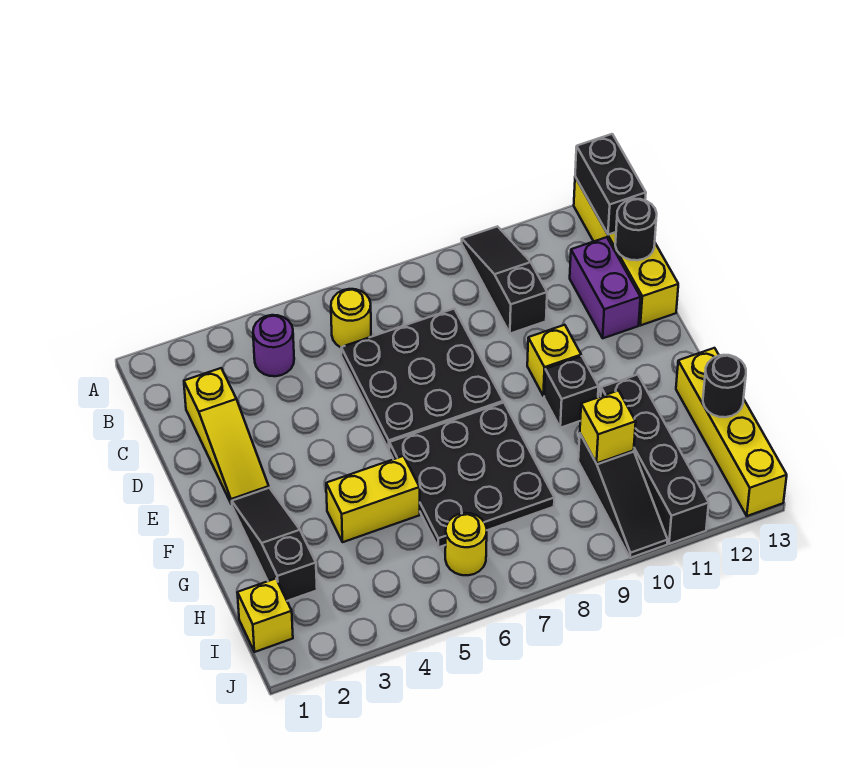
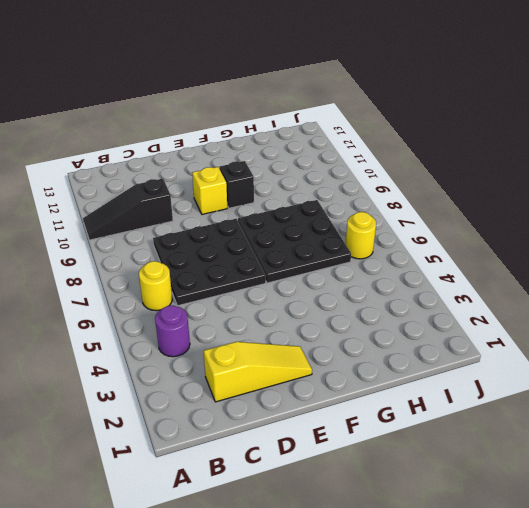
none -> yellow 1x4 brick [574,177,678,325]
none -> purple 1x2 brick [570,237,641,338]
none -> black 1x3 slope [232,488,317,601]

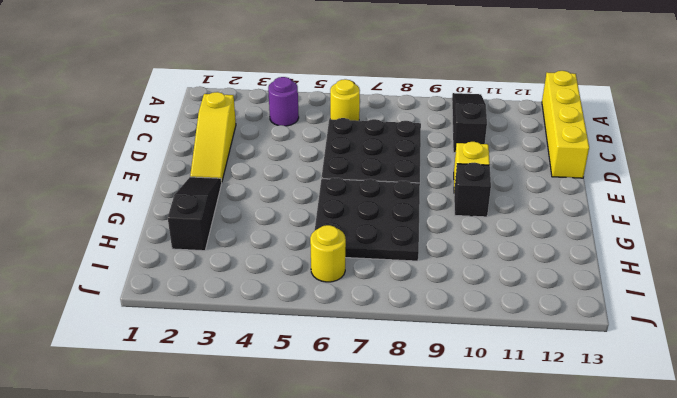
none -> purple 1x2 brick [570,237,641,338]
none -> yellow 1x2 brick [326,456,420,542]
none -> black 1x4 brick [601,375,709,544]

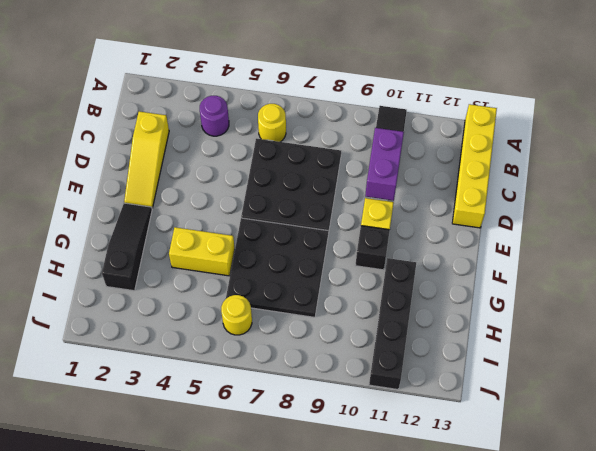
purple 1x2 brick [365,128,404,201] -> purple 1x2 brick moved to [570,237,641,338]
none -> yellow 1x4 brick [676,348,787,516]
none -> black 1x3 slope [578,434,668,558]
none -> yellow 1x1 brick [237,579,293,652]

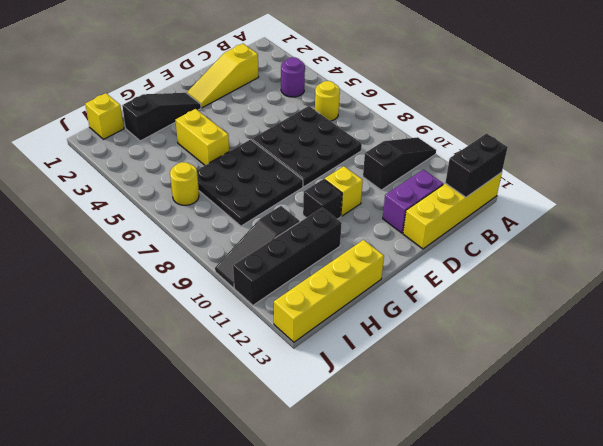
none -> black 1x1 round brick [615,199,657,260]
none -> yellow 1x1 brick [580,391,636,463]
none -> black 1x1 round brick [703,355,746,417]

